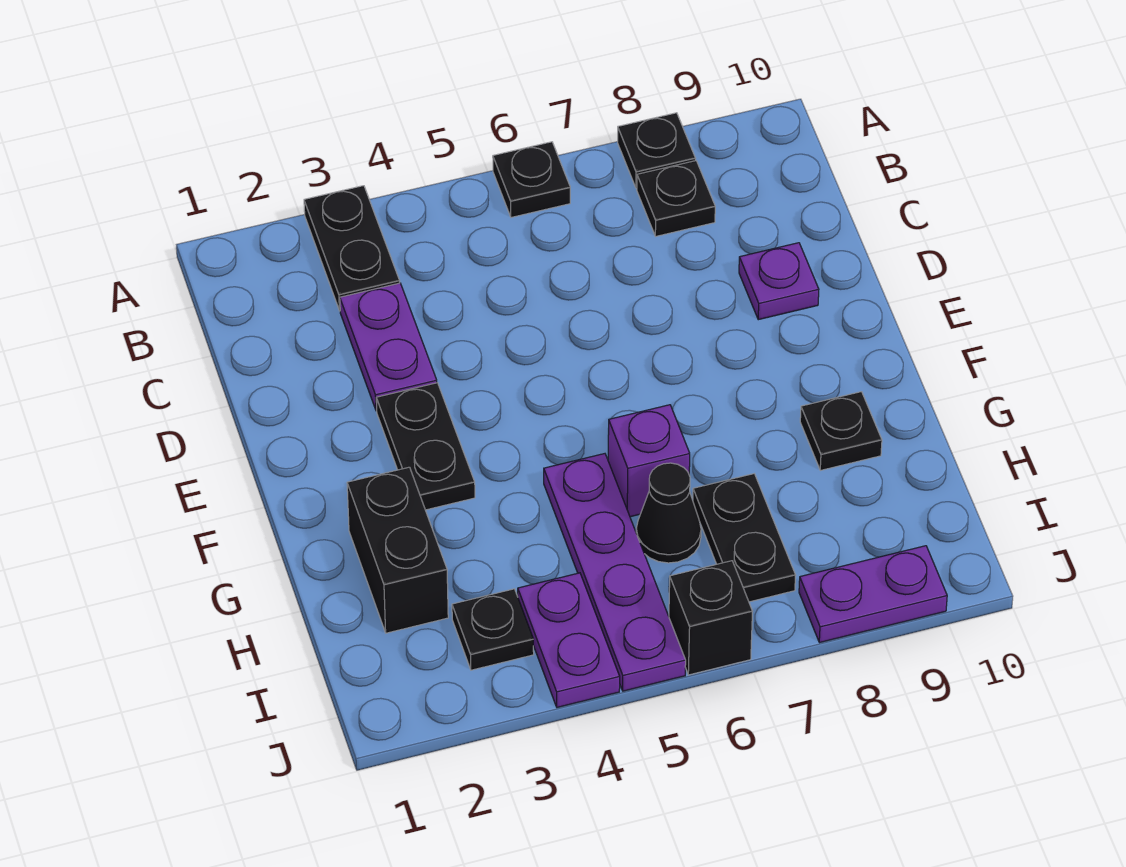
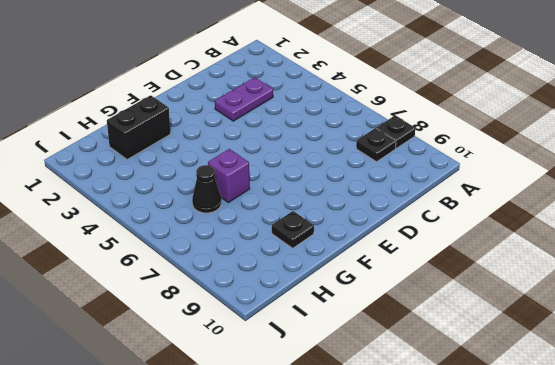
none -> black 1x2 plate [304,186,400,311]
none -> black 1x1 plate [493,142,570,217]
none -> purple 1x1 plate [739,243,819,320]

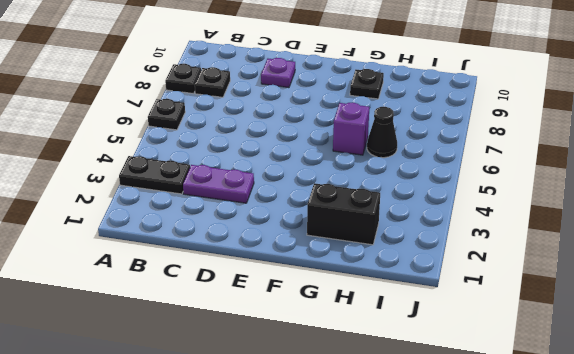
none -> black 1x2 plate [376,383,475,510]
none -> purple 1x4 plate [544,454,686,691]
none -> black 1x2 plate [693,474,796,602]

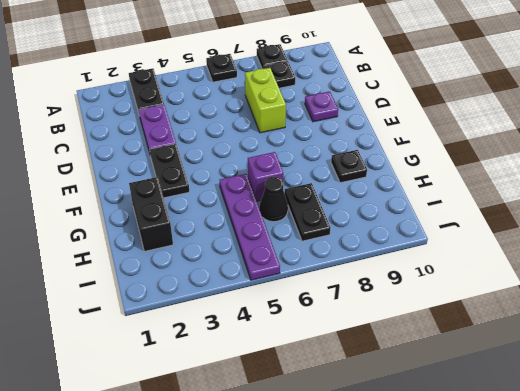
lime 1x2 brick [245,68,286,133] -> none
none -> black 1x1 plate [452,589,534,670]
none -> purple 1x2 plate [518,573,620,707]
none -> black 1x1 brick [669,561,753,675]

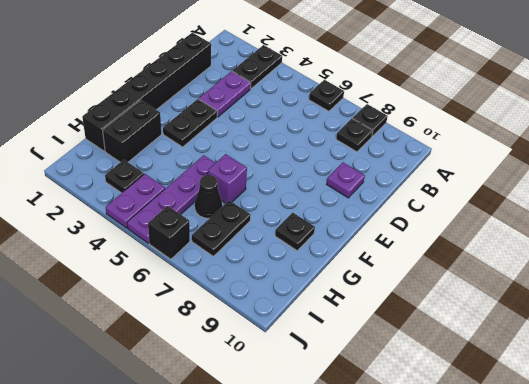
black 1x6 brick [82,33,211,151] -> none
none -> purple 1x2 plate [799,546,947,643]

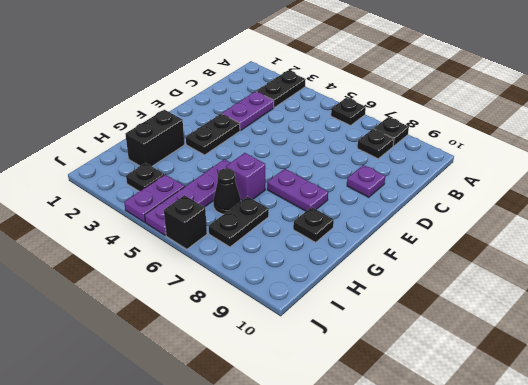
purple 1x2 plate [267,169,328,211] -> purple 1x2 plate moved to [799,546,947,643]

